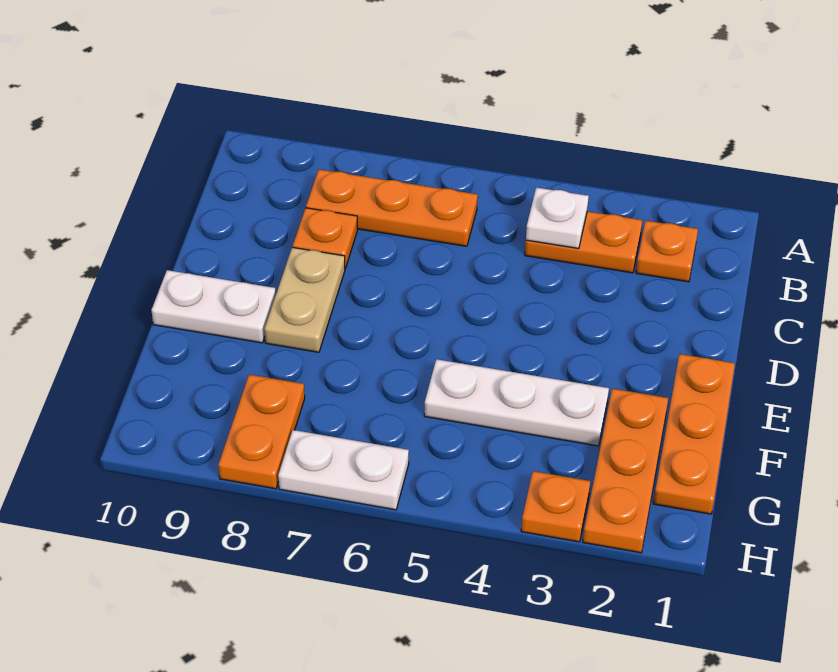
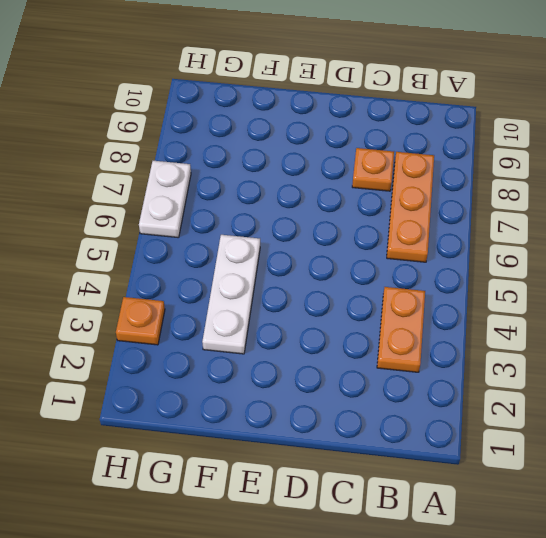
none -> orange 1x1 plate [636,221,698,282]
none -> tan 1x2 plate [264,247,345,352]
none -> orange 1x3 plate [653,354,735,514]

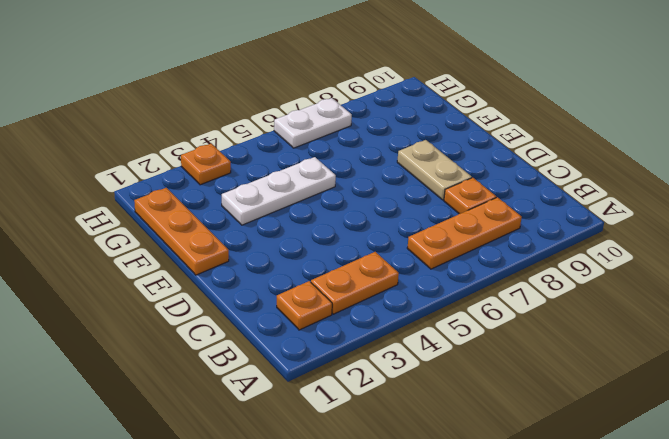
none -> white 1x2 plate [152,270,276,343]
none -> orange 1x3 plate [583,389,668,553]
none -> orange 1x2 plate [218,375,305,489]

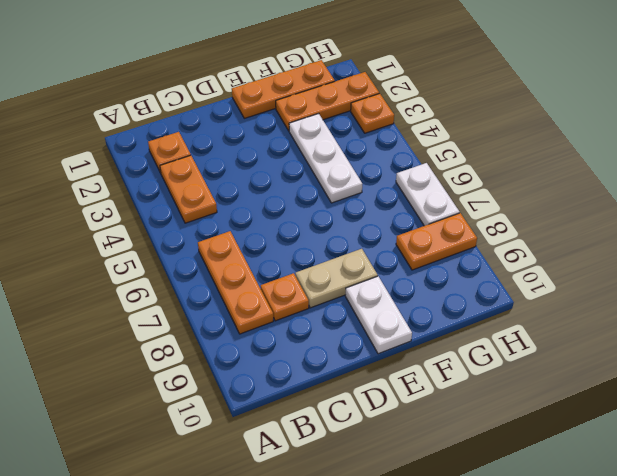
none -> white 1x1 plate [526,188,589,249]

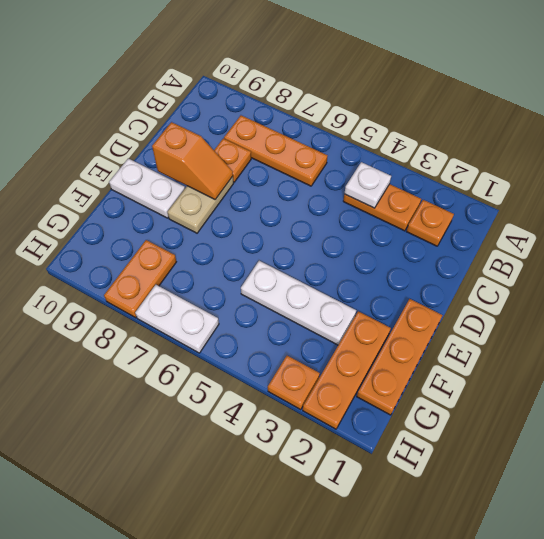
orange 1x2 slope [152,122,233,199] -> none

